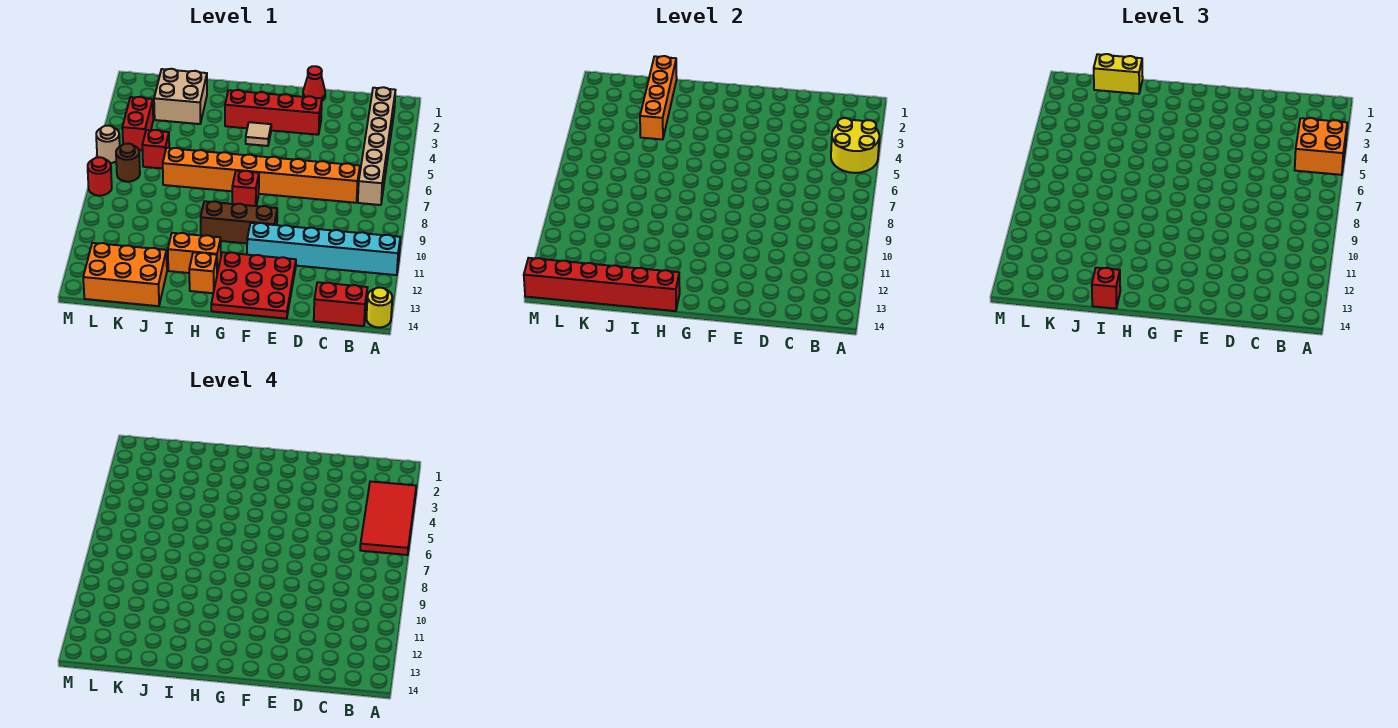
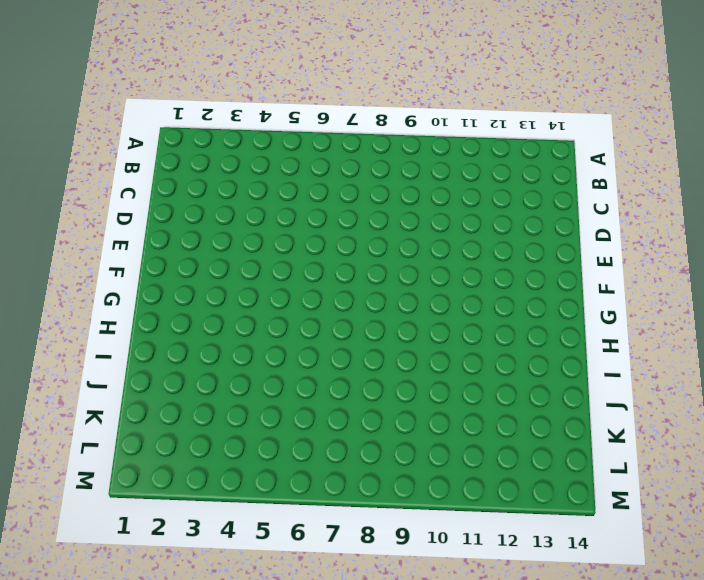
none -> cyan 1x6 brick [247,223,400,275]
none -> yellow 1x1 round brick [367,288,392,327]
none -> tan 1x6 brick [358,87,395,205]

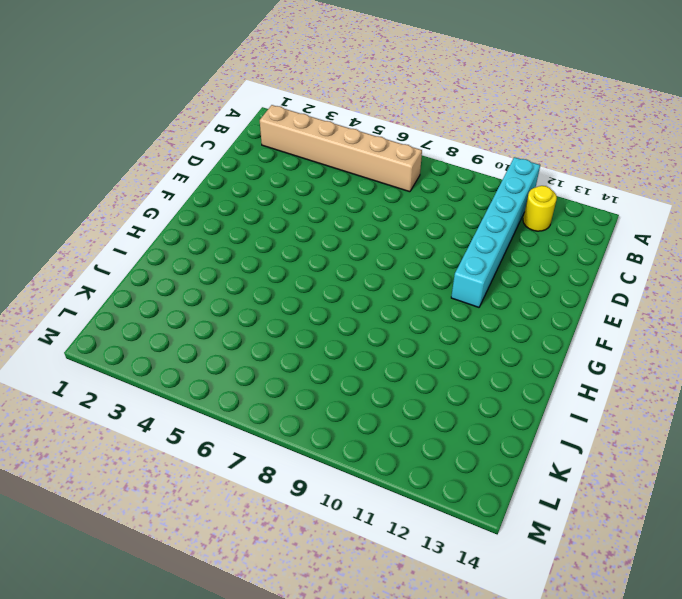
yellow 1x1 round brick [523,186,557,231] -> yellow 1x1 round brick moved to [367,288,392,327]
none -> red 1x2 brick [314,282,368,326]
none -> orange 1x8 brick [163,148,360,203]
none -> red 1x1 cone [303,66,325,101]

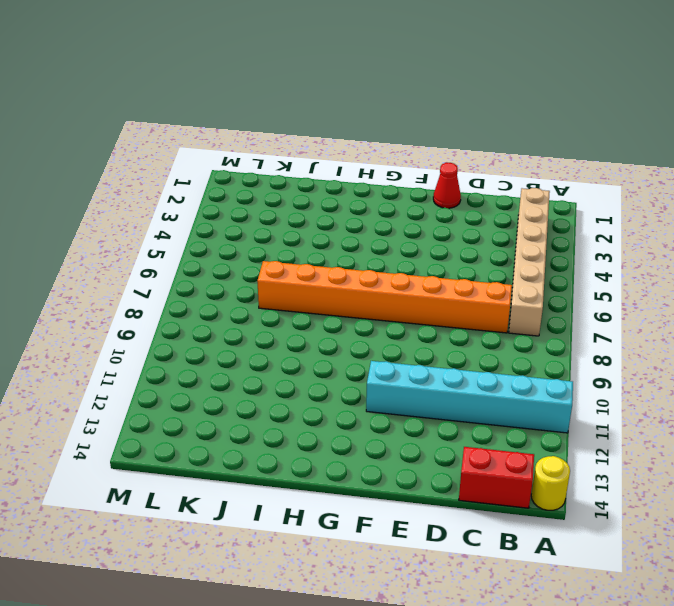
none -> red 1x4 brick [225,90,322,135]
none -> red 3x3 plate [211,252,296,319]
none -> brown 1x3 brick [201,201,277,243]

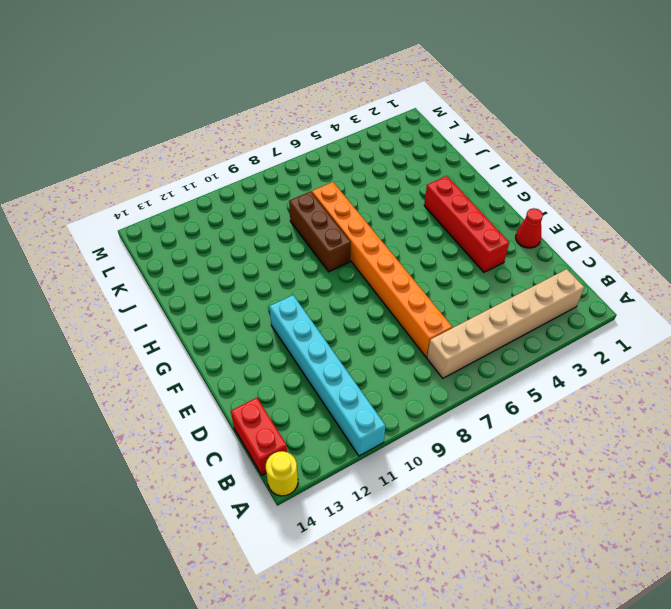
brown 1x3 brick [289,191,351,272] -> brown 1x3 brick moved to [201,201,277,243]
none -> red 3x3 plate [211,252,296,319]
none -> tan 1x1 tile [246,122,271,146]
none -> red 1x1 brick [232,171,259,206]

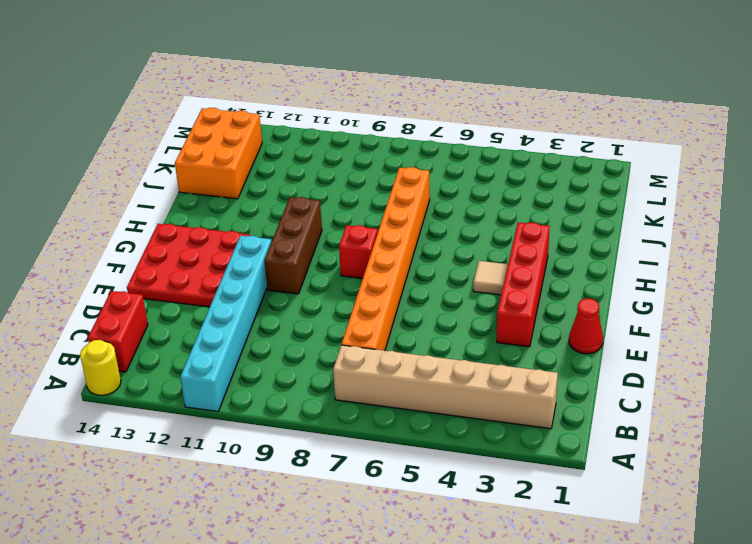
none -> orange 1x2 brick [168,233,221,273]
none -> orange 1x1 brick [189,252,217,293]
none -> tan 2x2 brick [154,69,207,124]

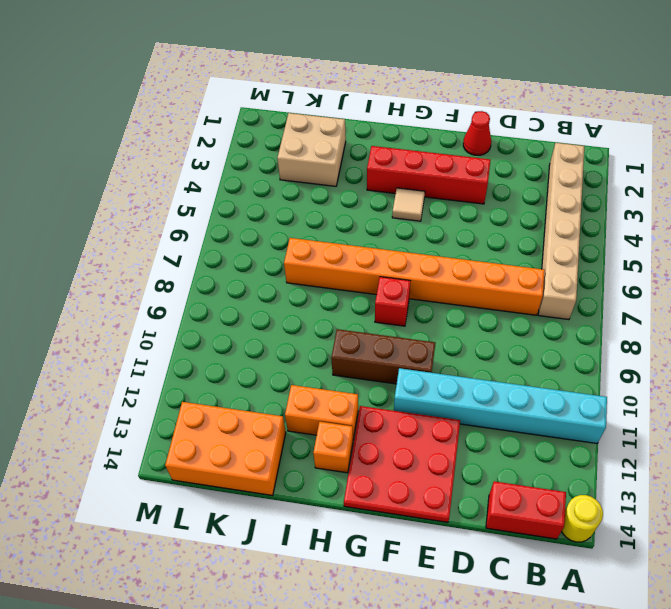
none -> red 1x1 brick [142,130,169,169]
none -> red 1x2 brick [122,97,153,151]
none -> brown 1x1 round brick [116,144,140,182]

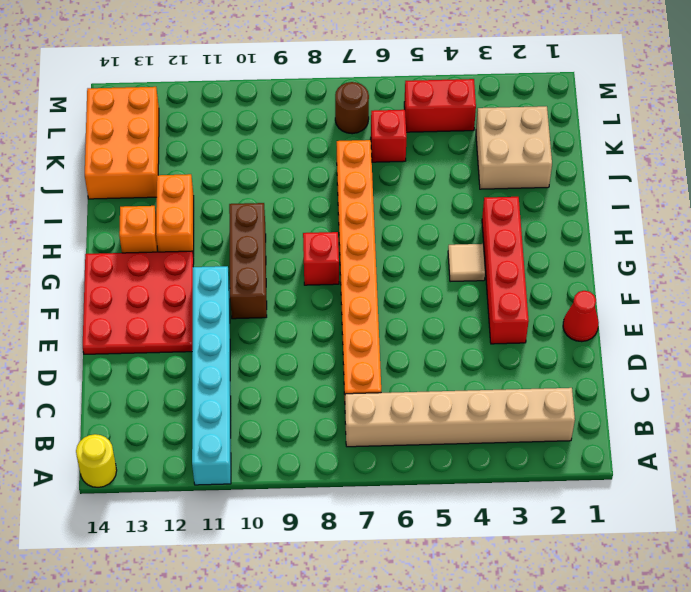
none -> red 1x2 brick [314,282,368,326]
none -> tan 1x1 round brick [96,126,120,163]
none -> red 1x1 round brick [88,157,112,196]

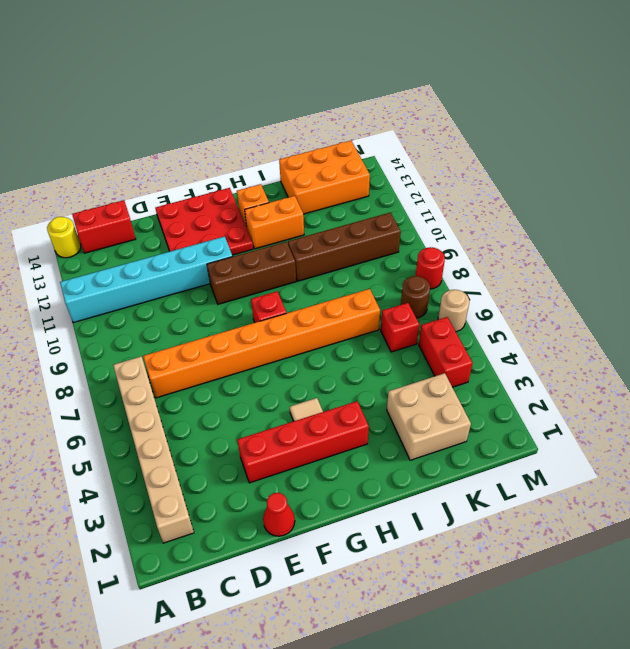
brown 1x4 brick [288,212,401,281] -> none
none -> yellow 2x2 round brick [831,118,879,173]
none -> red 1x6 brick [524,258,680,311]
none -> orange 1x4 brick [640,56,677,139]

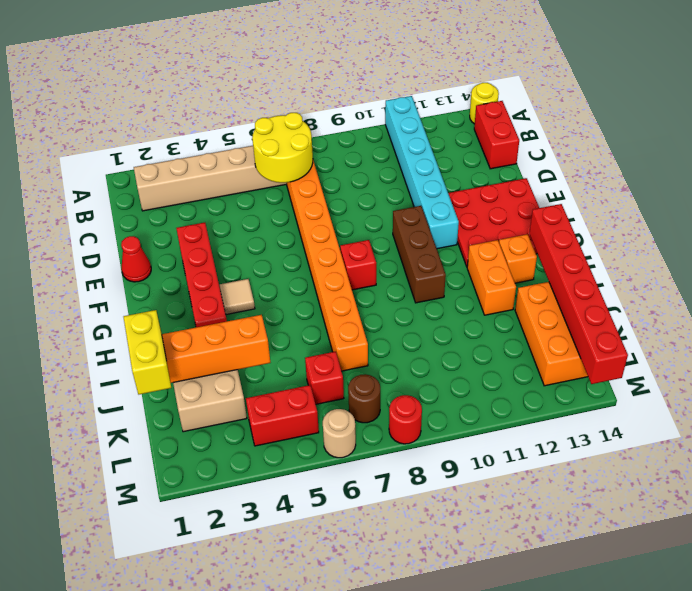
yellow 2x2 round brick [252,113,313,183] -> yellow 2x2 round brick moved to [831,118,879,173]
none -> orange 2x2 brick [1295,118,1347,175]
none -> red 1x1 brick [1092,268,1120,309]
none -> red 2x4 tile [360,481,416,555]

